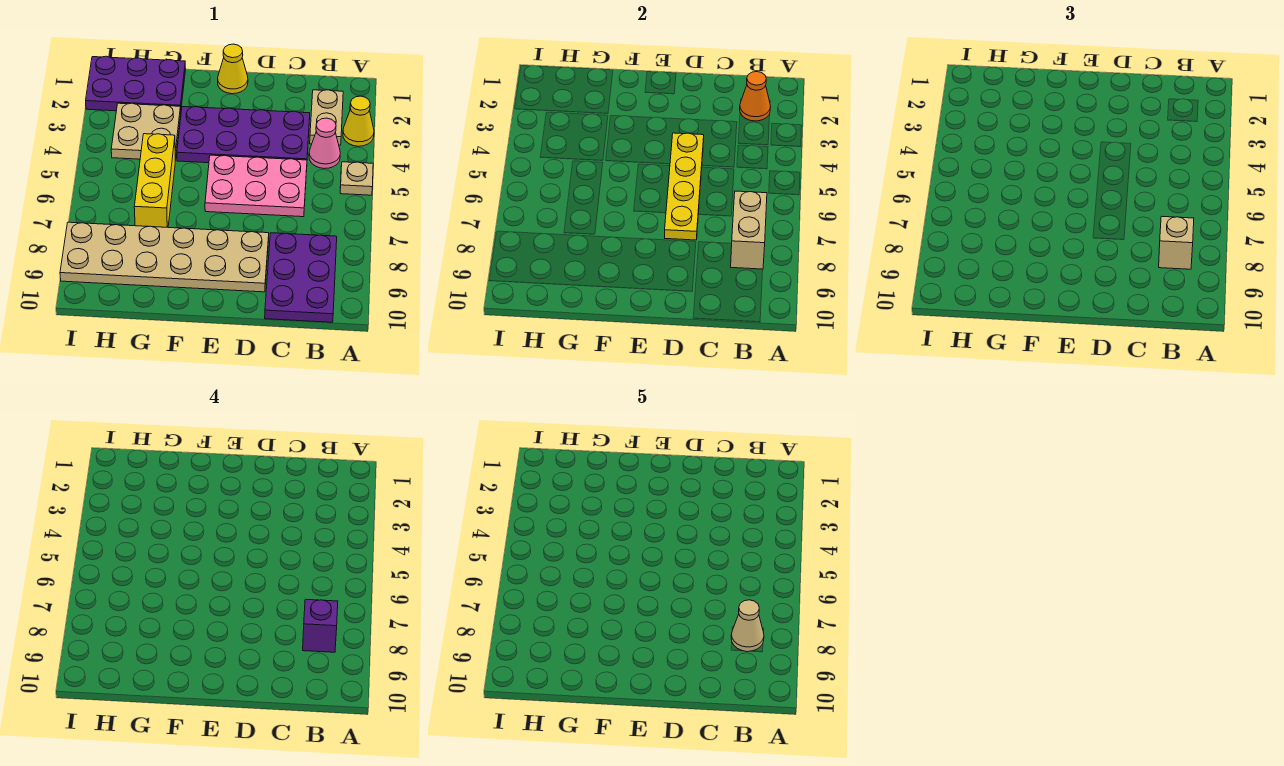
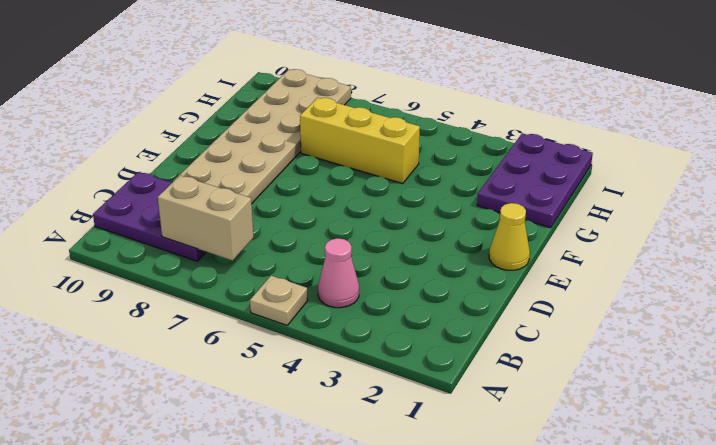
none -> yellow 1x1 cone [343,96,374,146]
none -> tan 1x2 plate [310,90,343,145]
none -> purple 2x4 plate [177,107,310,163]

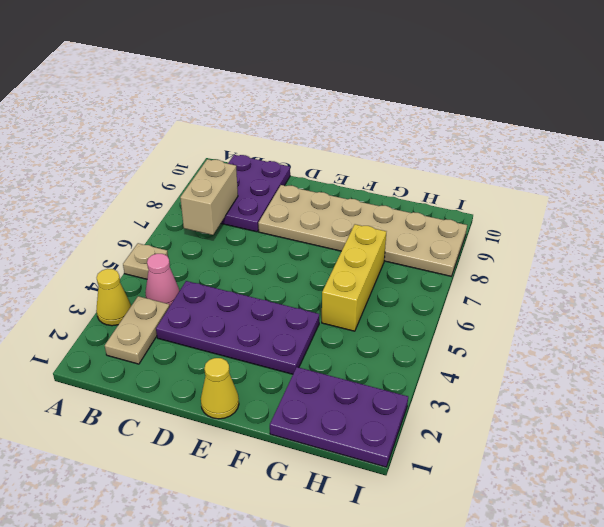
none -> pink 2x3 plate [205,155,307,217]
none -> tan 2x2 plate [111,103,181,161]
none -> orange 1x1 cone [740,72,771,121]

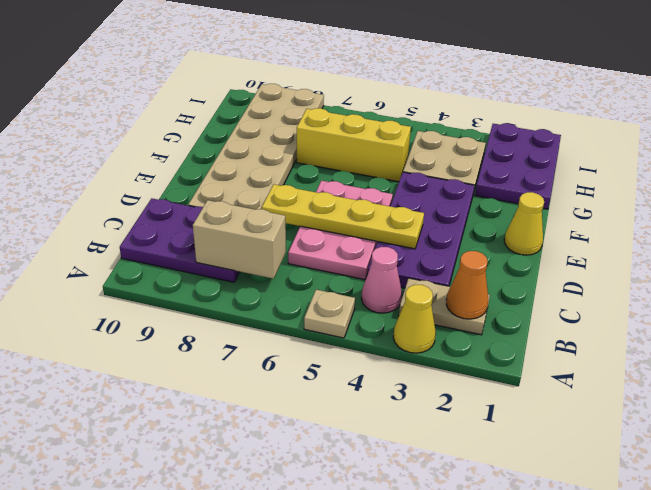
none -> tan 1x1 brick [1159,216,1194,269]
none -> purple 1x1 brick [303,599,338,652]
none -> tan 1x1 cone [731,600,764,652]

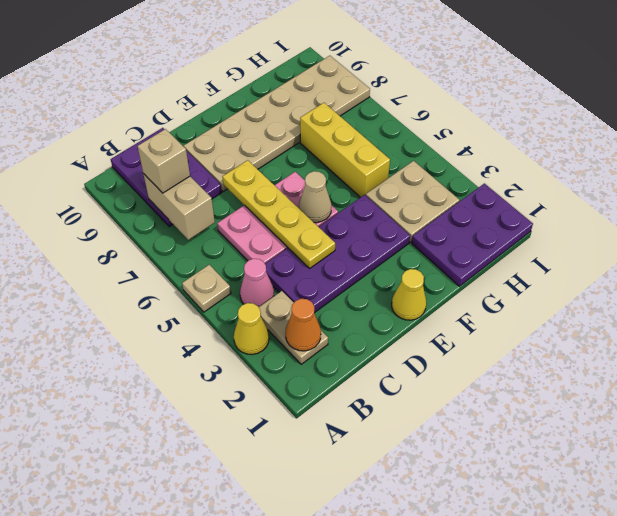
tan 1x1 cone [299,171,332,223] -> tan 1x1 cone moved to [731,600,764,652]
none -> purple 1x1 brick [303,599,338,652]

